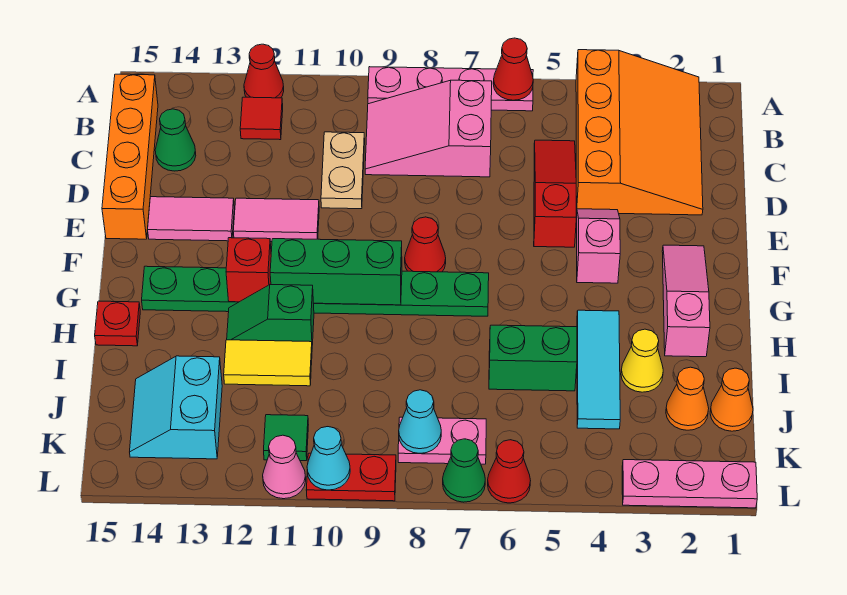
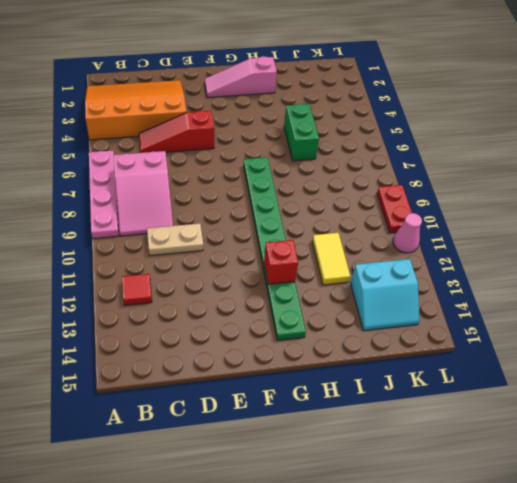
none -> red 1x1 cone [244,44,284,98]
none -> orange 1x4 brick [102,74,158,239]
none -> green 1x1 cone [155,109,196,171]
none -> pink 1x2 slope [577,209,620,283]

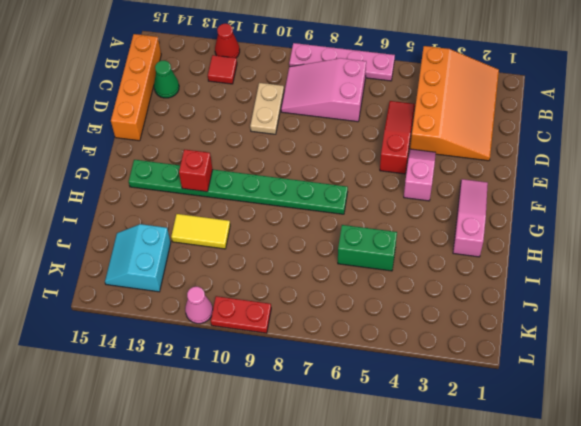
none -> pink 1x2 tile [233,198,319,242]
none -> pink 1x2 tile [148,197,234,241]
none -> red 1x1 cone [405,217,446,272]
none -> cyan 1x3 tile [577,310,620,429]

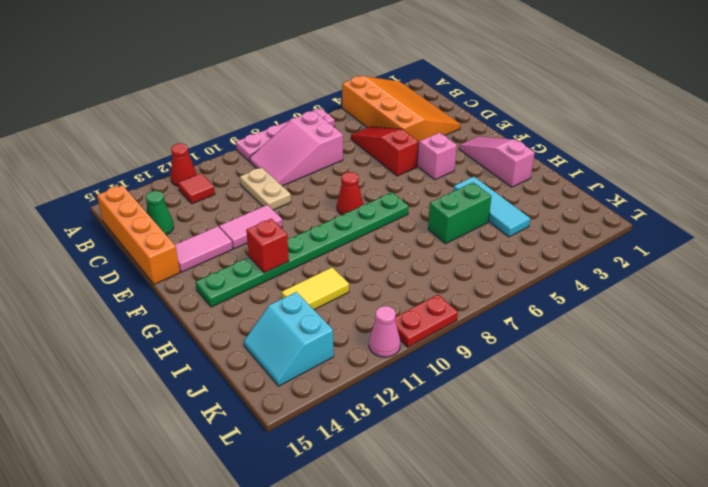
none -> green 1x2 slope [227,285,314,345]
none -> red 1x1 plate [95,301,140,346]
none -> yellow 1x1 cone [621,329,663,392]
none -> orange 1x1 cone [710,368,753,431]

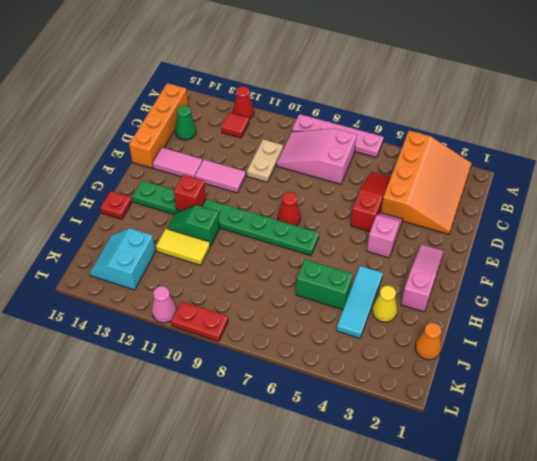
none -> orange 1x1 cone [666,367,709,430]
none -> pink 1x2 plate [398,417,486,464]
none -> green 1x1 tile [264,415,308,461]
none -> pink 1x3 plate [622,460,757,508]

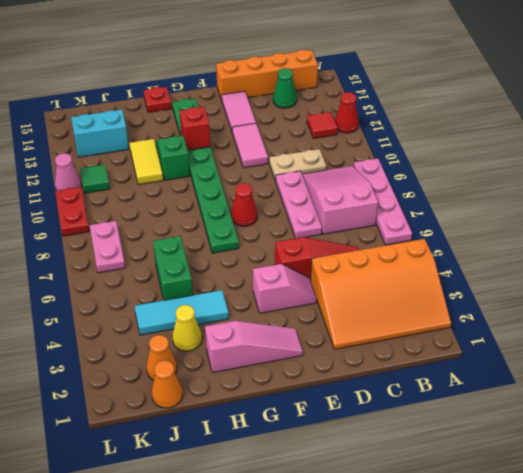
pink 1x3 plate [276,171,322,238] -> pink 1x3 plate moved to [622,460,757,508]
none -> red 1x1 cone [488,440,531,503]
none -> green 1x1 cone [443,439,485,502]
none -> red 1x1 cone [493,38,533,100]
none -> green 1x3 brick [270,239,402,305]

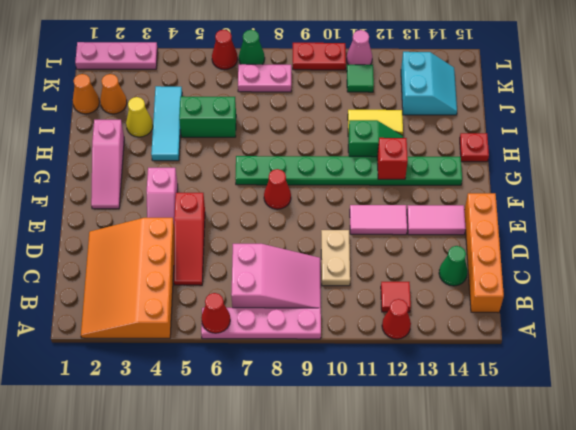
none -> green 1x3 brick [270,239,402,305]
none -> cyan 1x1 cone [399,390,441,453]
none -> cyan 1x1 cone [307,427,350,490]

